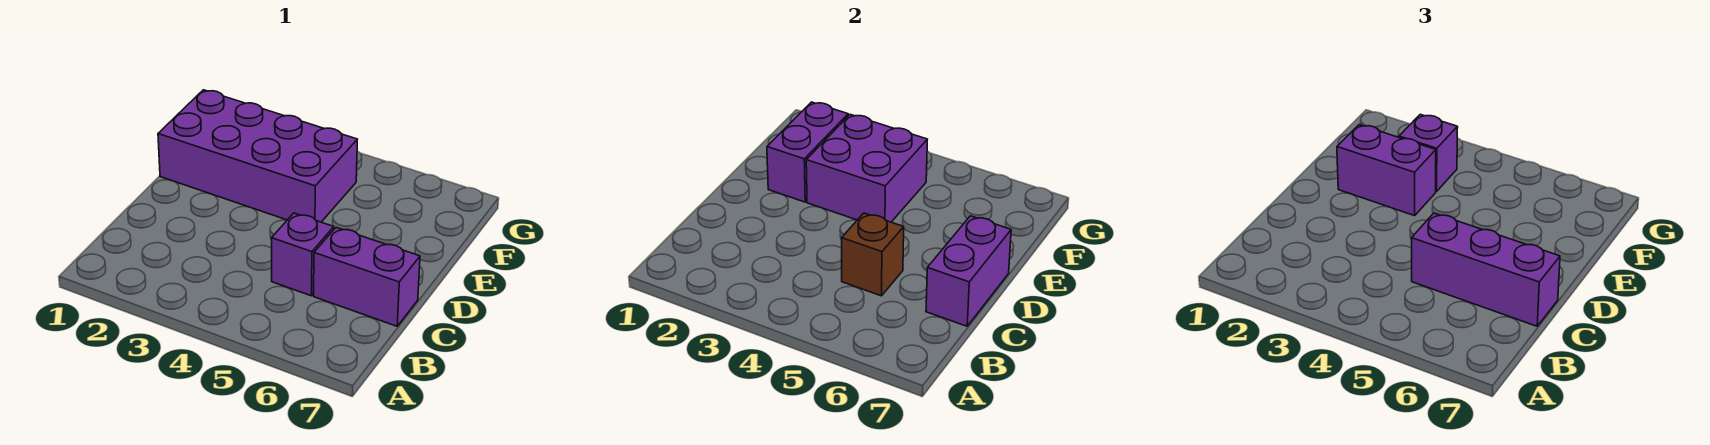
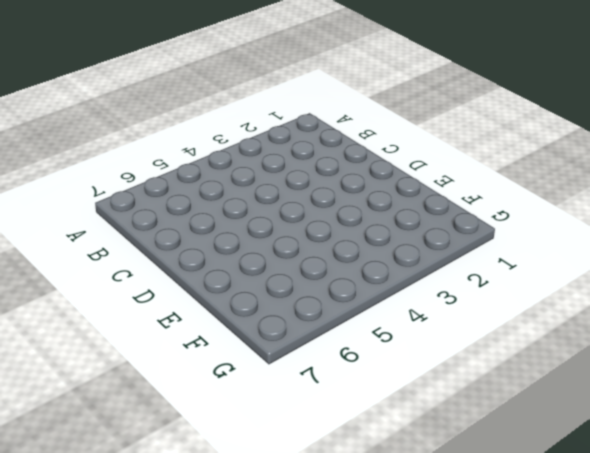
none -> purple 1x1 brick [272,213,334,296]
none -> purple 1x2 brick [314,228,420,326]

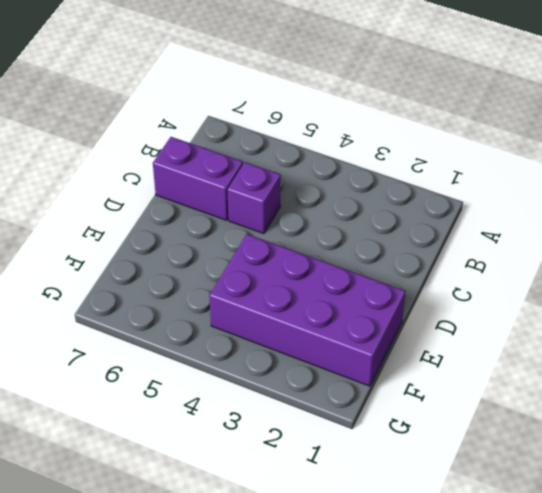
none -> brown 1x1 brick [842,213,904,296]
none -> purple 1x2 brick [926,216,1011,326]

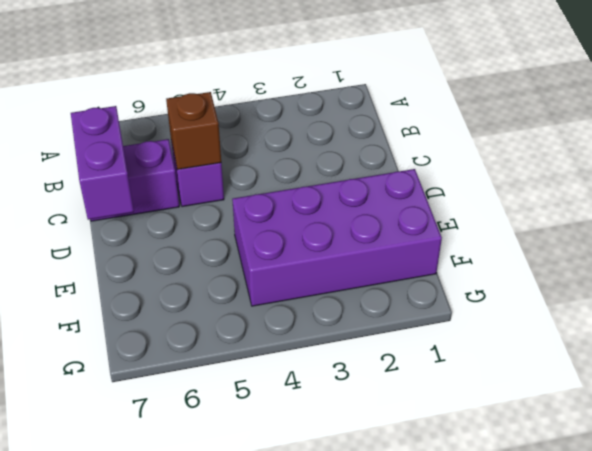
none -> purple 1x2 brick [767,102,848,202]
none -> purple 2x2 brick [806,114,927,222]

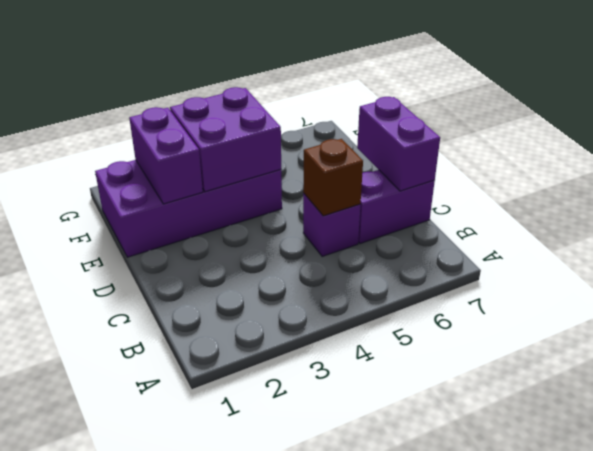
none -> purple 1x3 brick [1412,213,1560,326]
none -> purple 1x2 brick [1337,125,1436,216]

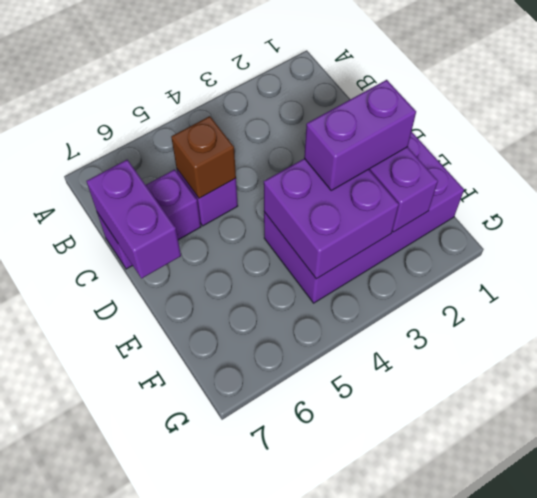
none -> purple 1x3 brick [1412,213,1560,326]
none -> purple 1x1 brick [1399,114,1458,191]

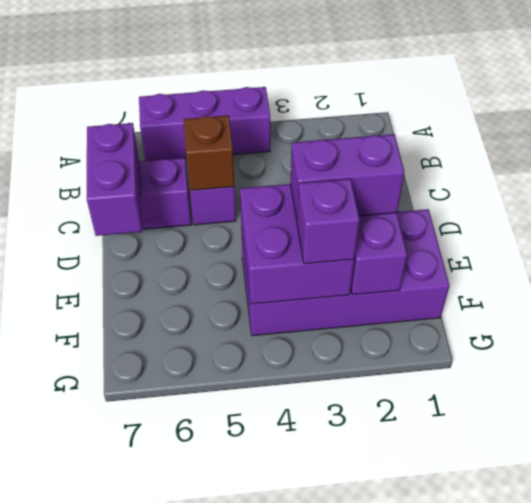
purple 1x3 brick [139,87,270,161] -> purple 1x3 brick moved to [1412,213,1560,326]

